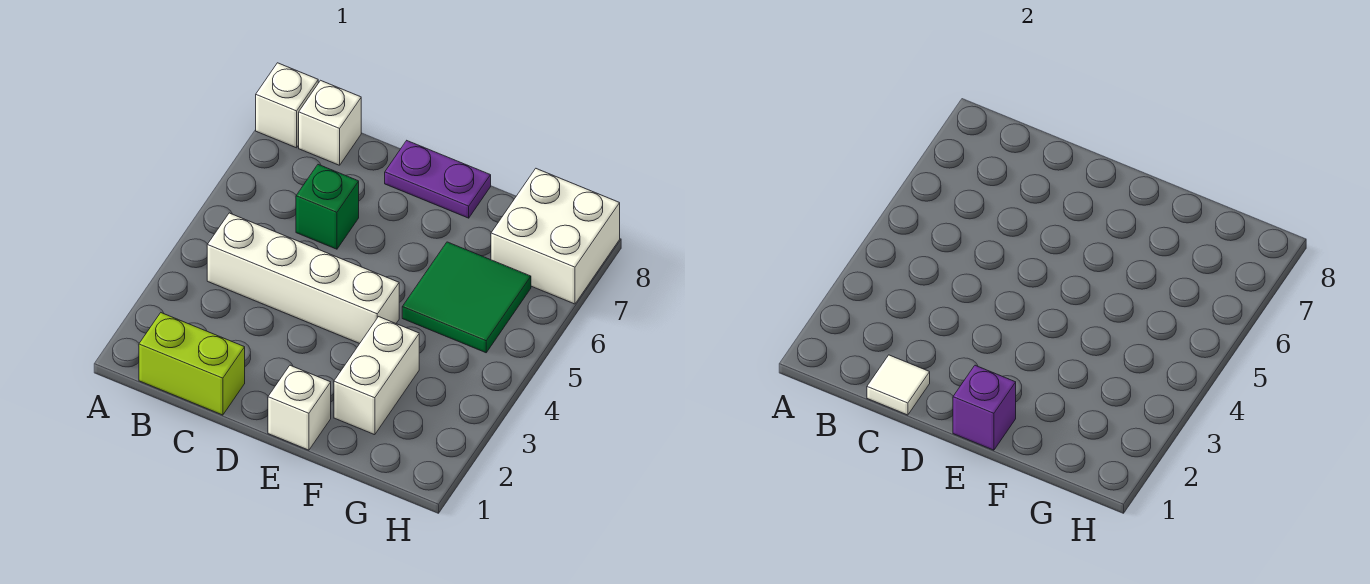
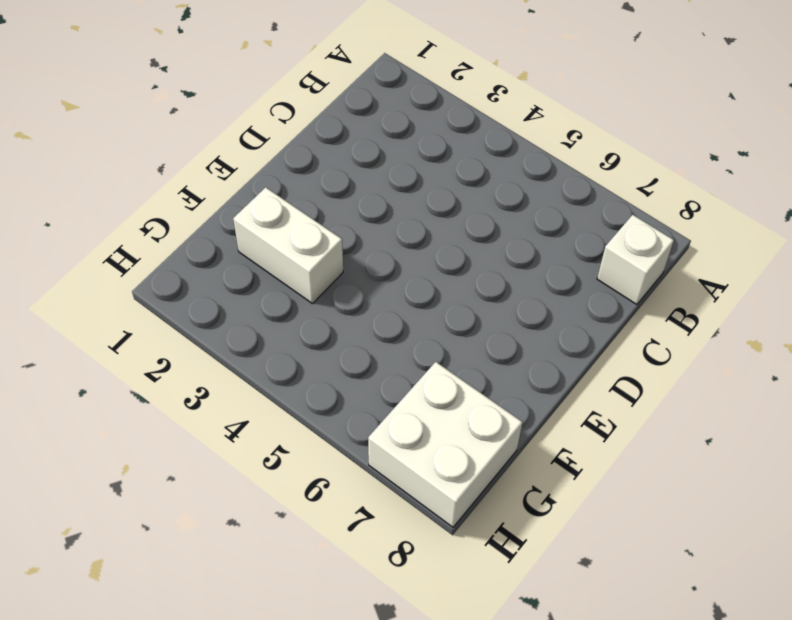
none -> white 1x1 brick [256,63,318,148]
none -> lime 1x2 brick [139,313,245,415]
none -> white 1x4 brick [207,213,399,344]

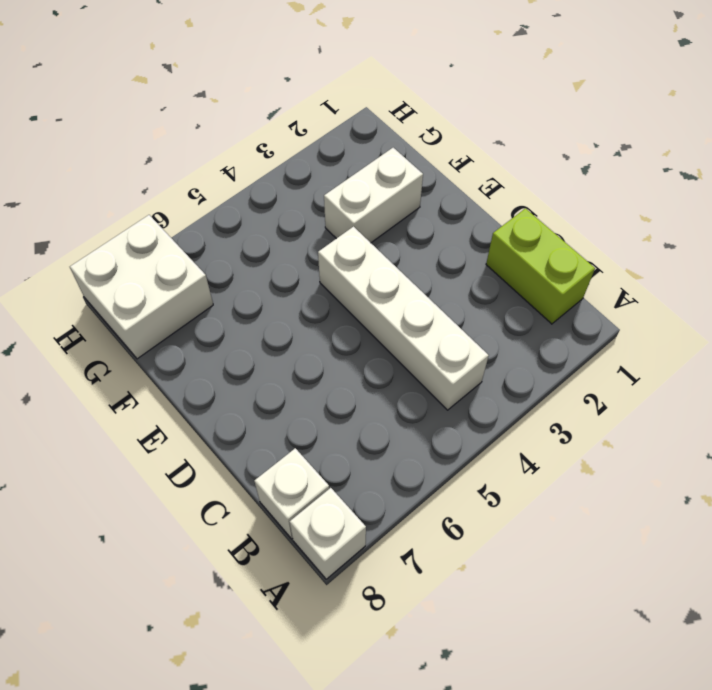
none -> green 1x1 brick [296,165,359,249]
none -> purple 1x2 plate [385,141,491,218]
none -> white 1x1 brick [268,365,331,450]

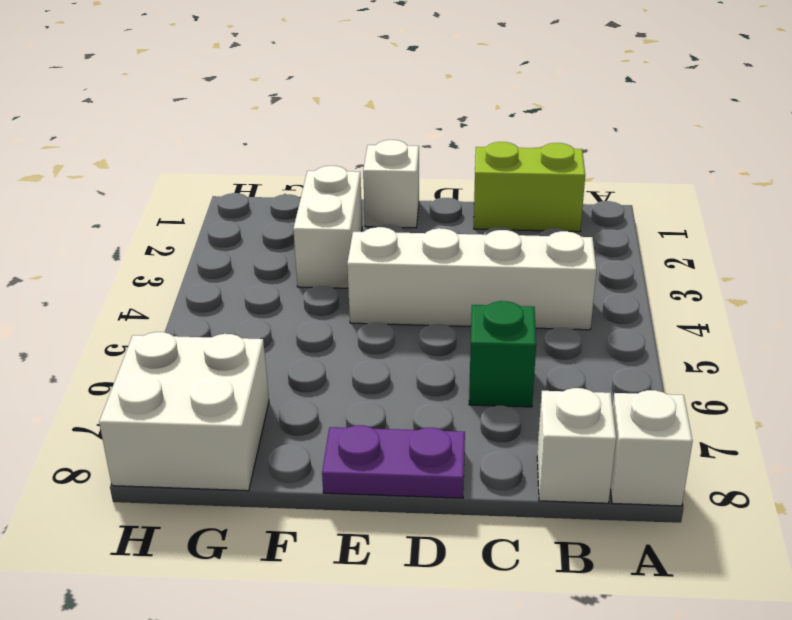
none -> green 2x2 tile [402,242,531,353]
none -> white 1x1 tile [867,355,930,415]
none -> purple 1x1 brick [953,365,1016,450]

